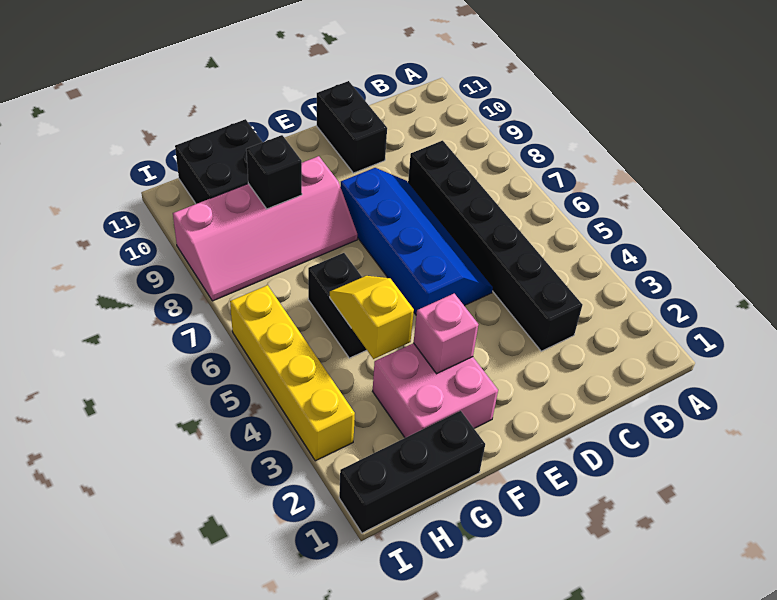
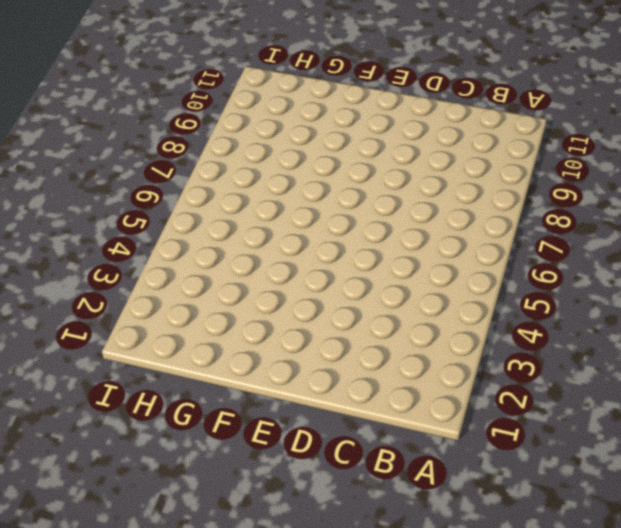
none -> black 1x6 brick [408,140,583,351]
none -> blue 2x4 slope [341,168,493,315]
none -> black 1x2 brick [317,81,387,173]

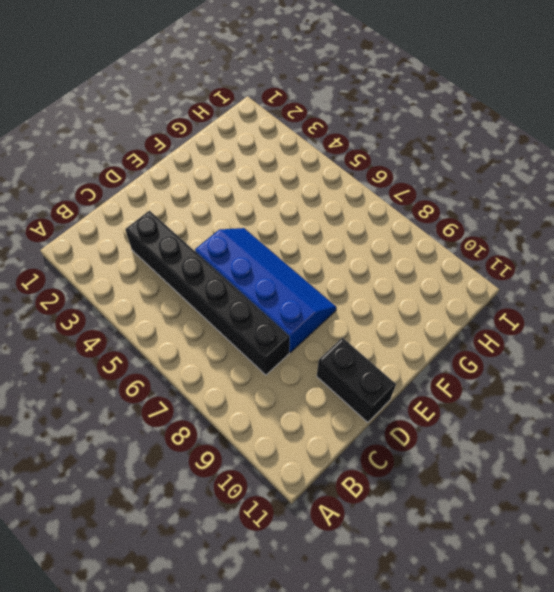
blue 2x4 slope [195,228,337,352] -> blue 2x4 slope turned to [341,168,493,315]
none -> pink 2x2 brick [372,343,498,438]
none -> pink 2x4 slope [173,156,357,301]
none -> black 1x3 brick [339,411,485,533]

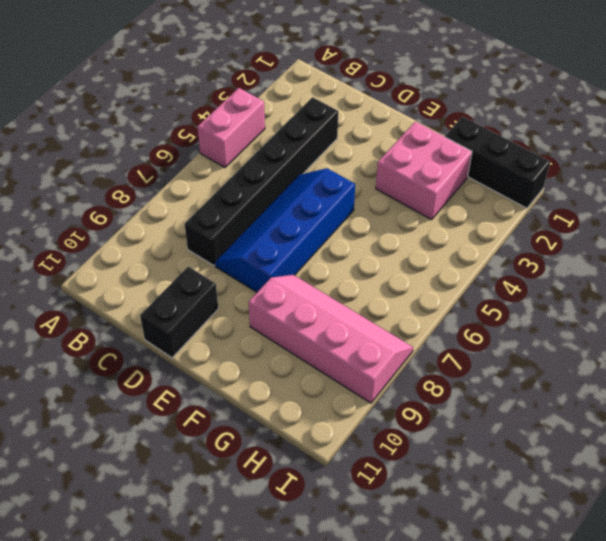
pink 1x2 brick [198,88,265,168] -> none
none -> black 1x2 brick [308,253,367,358]
none -> black 2x2 brick [175,119,262,204]
none -> yellow 1x4 brick [230,285,355,461]

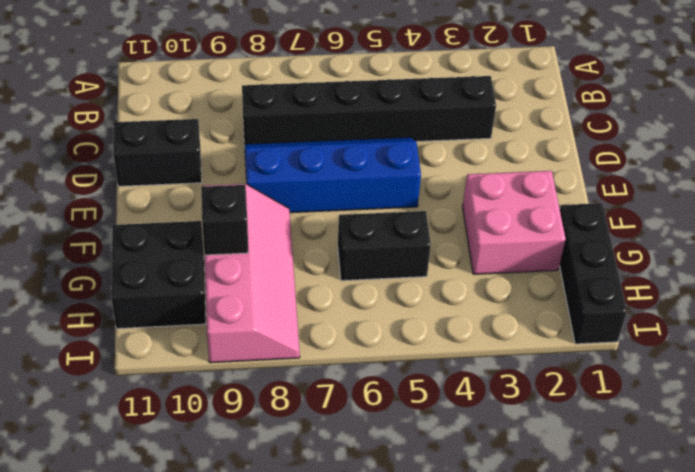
none -> yellow 1x4 brick [230,285,355,461]
none -> pink 1x1 brick [414,294,479,374]
none -> yellow 1x2 slope [330,276,414,359]

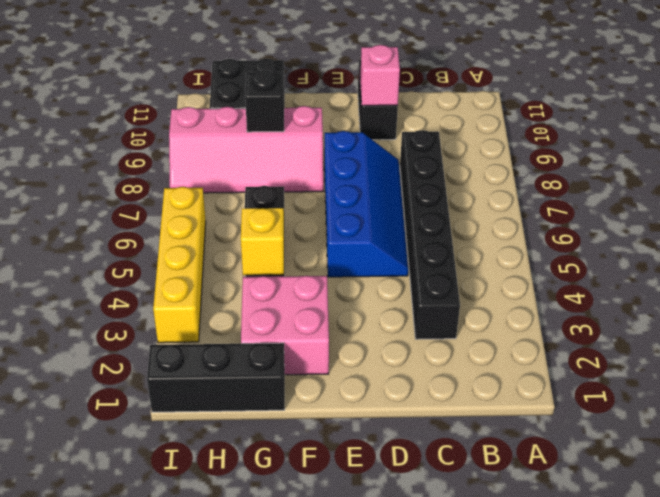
pink 1x1 brick [360,45,400,106] -> pink 1x1 brick moved to [414,294,479,374]

